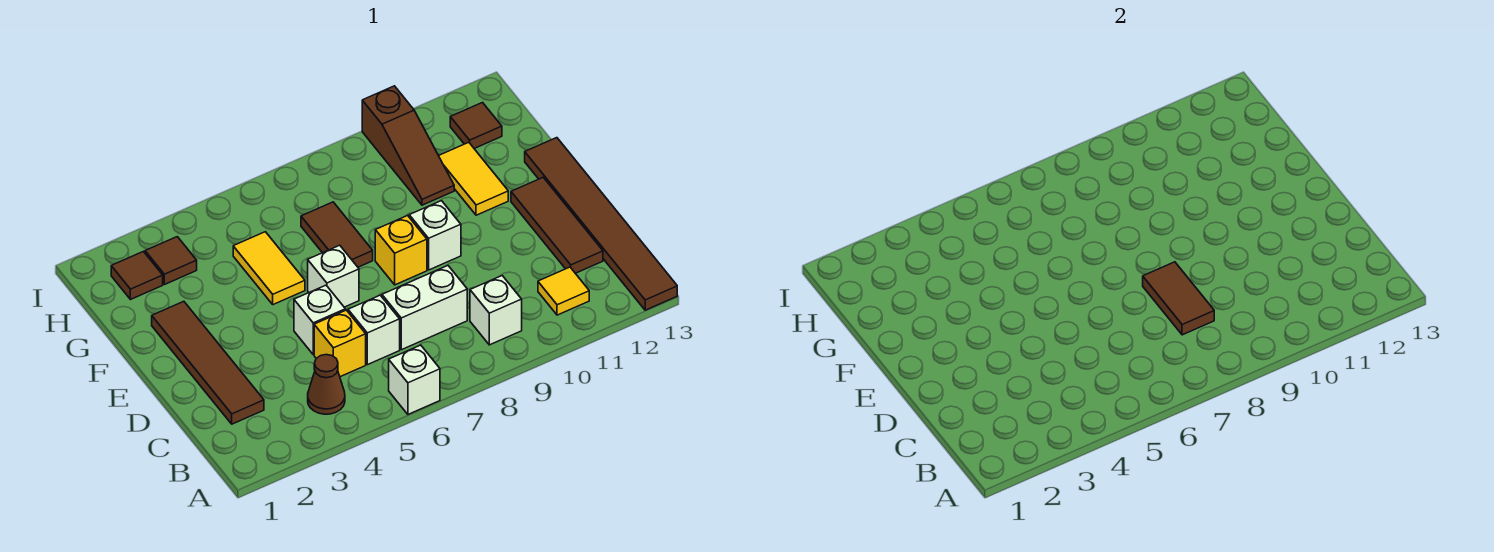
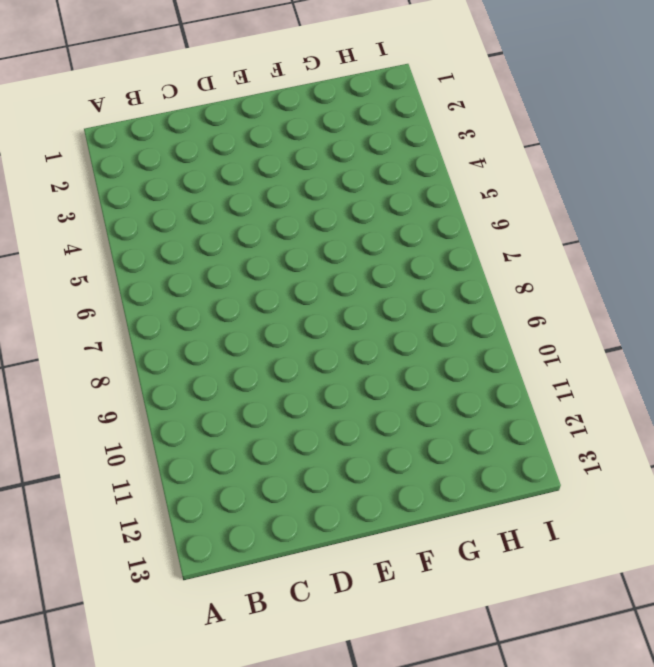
none -> white 1x1 brick [389,345,440,414]
none -> brown 1x6 tile [525,138,677,310]
none -> brown 1x1 cone [308,355,345,414]

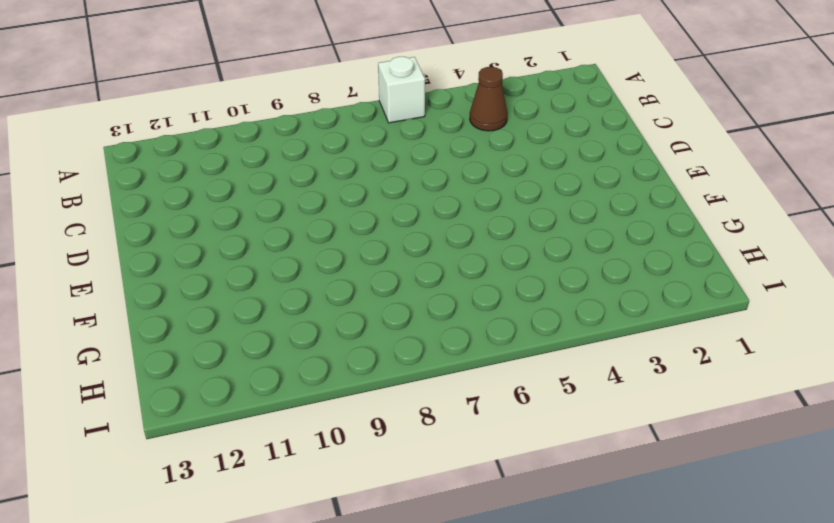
none -> brown 1x6 tile [525,138,677,310]
none -> white 1x1 brick [470,276,522,345]
none -> yellow 1x1 tile [538,267,589,315]

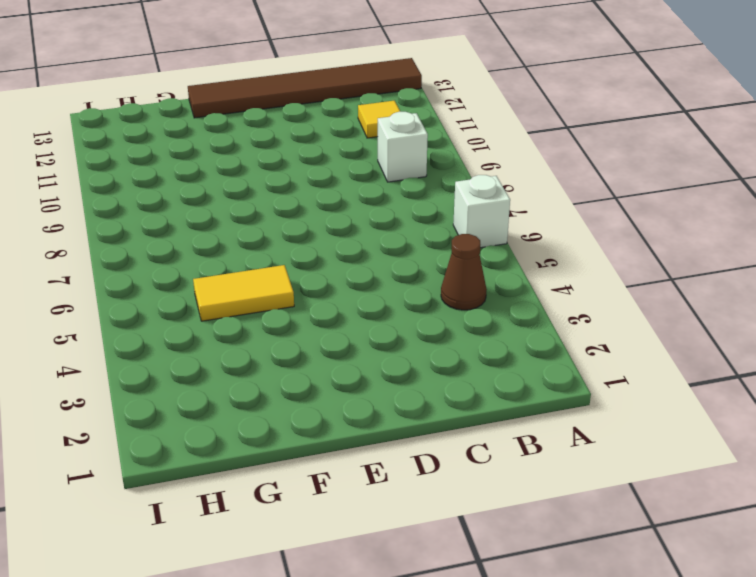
none -> brown 1x4 tile [152,301,264,424]
none -> yellow 1x1 brick [314,310,366,377]
none -> white 1x1 brick [348,295,400,365]

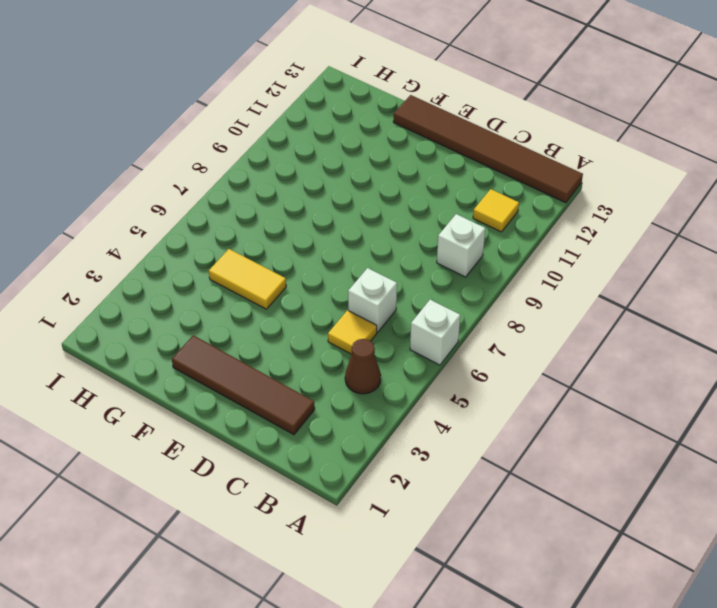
yellow 1x1 tile [328,310,377,354] -> yellow 1x1 brick [314,310,366,377]
none -> white 1x2 brick [382,266,467,350]
none -> brown 1x3 tile [511,178,603,273]
none -> white 1x1 brick [294,285,345,354]

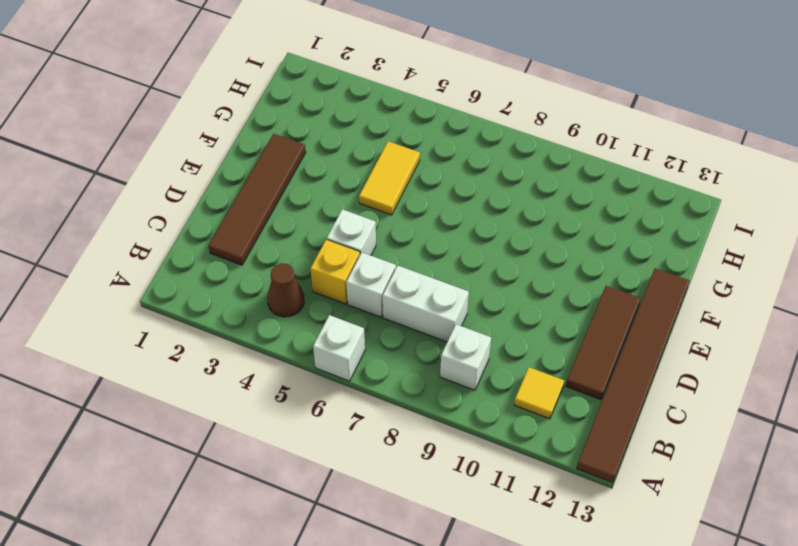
none -> white 1x1 brick [308,245,359,307]
none -> yellow 1x1 brick [375,216,427,285]
none -> white 1x1 brick [409,201,461,270]

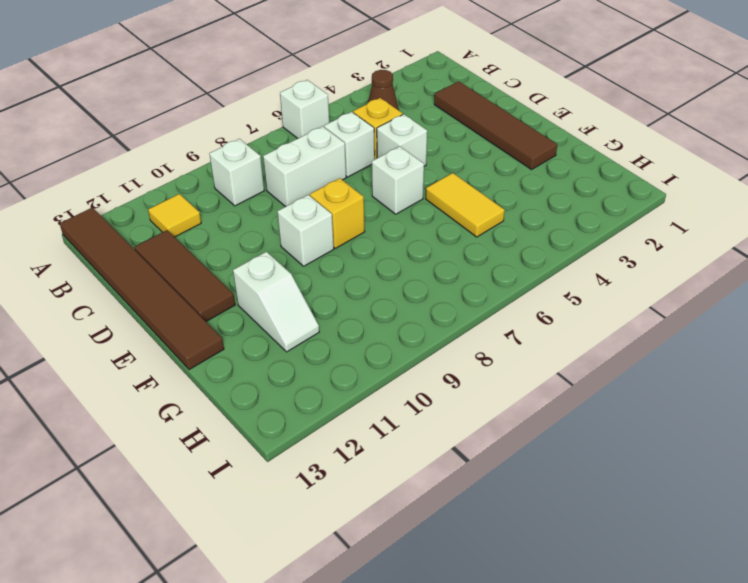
white 1x2 slope [233,252,319,352] -> yellow 1x2 tile [439,142,508,215]
none -> brown 1x2 tile [301,202,373,267]
none -> brown 1x3 slope [362,86,454,205]
none -> brown 1x1 tile [111,251,163,300]

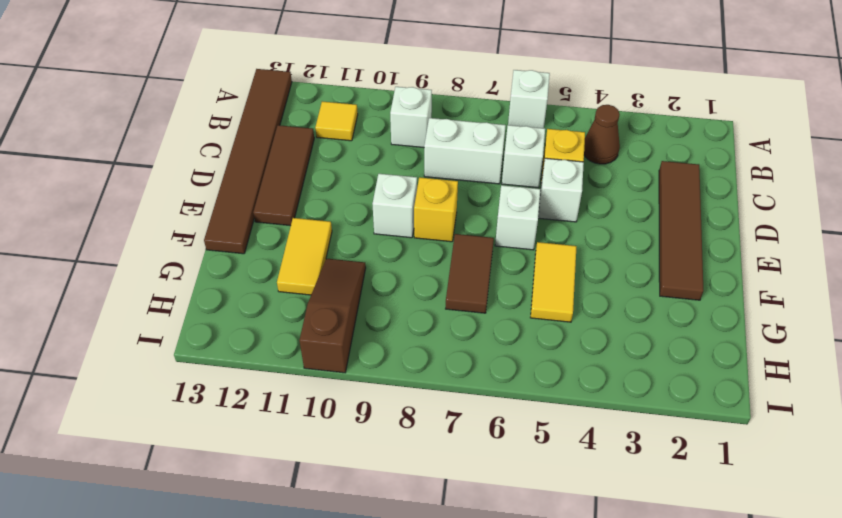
none -> brown 1x1 tile [111,251,163,300]
none -> brown 1x1 tile [145,237,197,285]
none -> brown 1x1 tile [450,103,502,149]

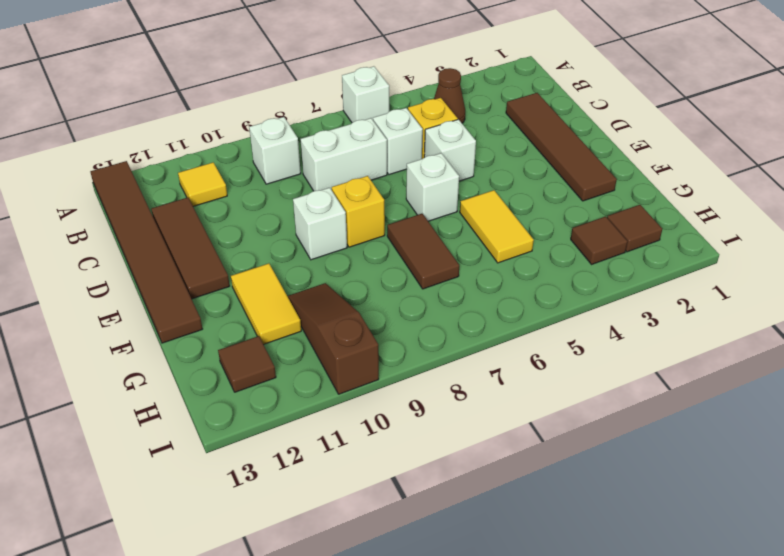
none -> brown 1x2 tile [1143,262,1214,335]

